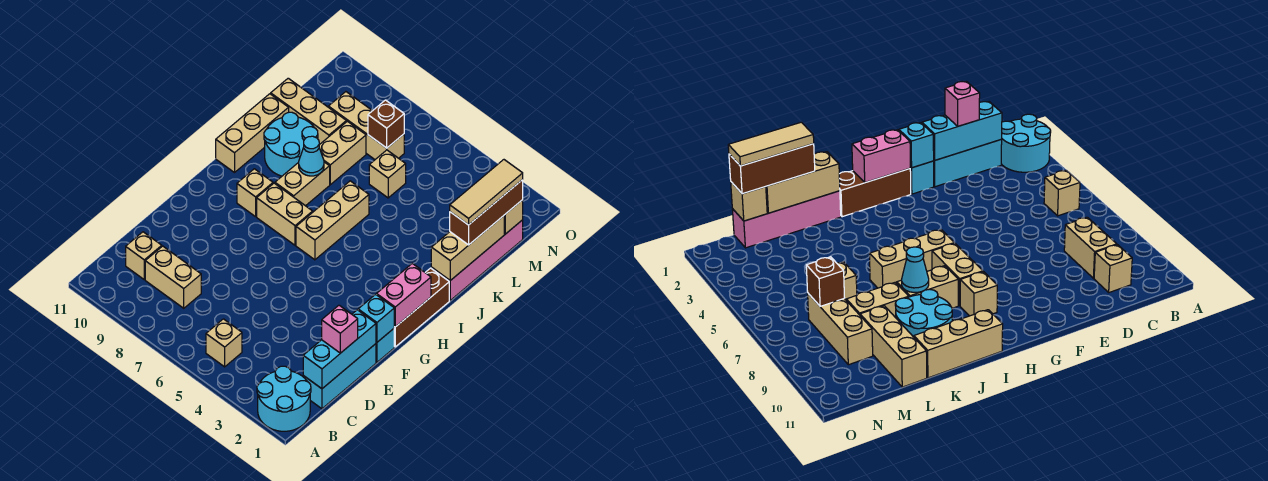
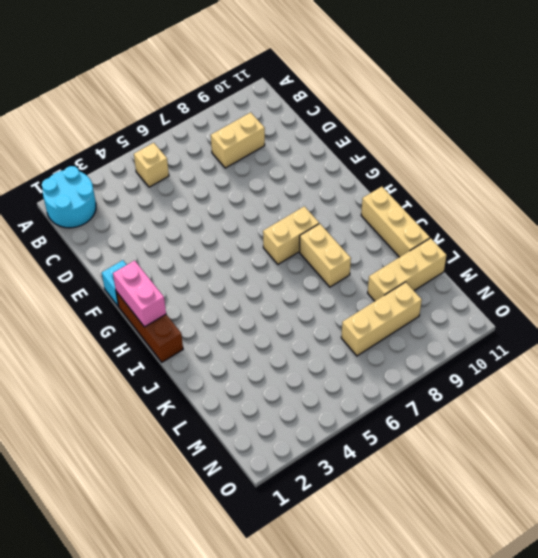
none -> cyan 1x3 brick [303,344,376,409]
none -> tan 1x1 brick [126,232,162,279]
none -> tan 1x3 brick [296,181,369,260]

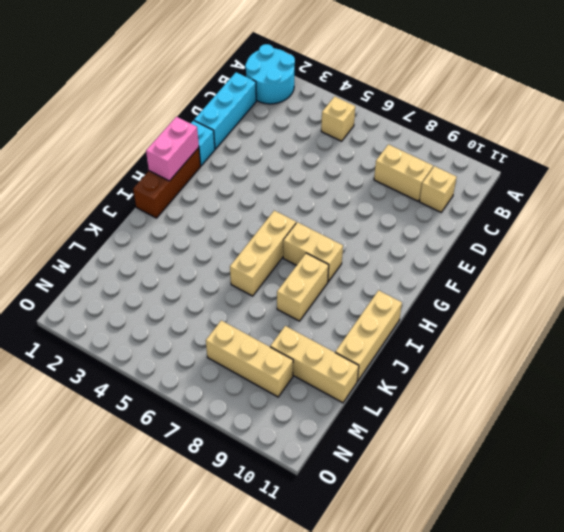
none -> tan 1x1 brick [237,169,273,217]
none -> pink 1x4 brick [431,220,523,300]
none -> cyan 2x2 round brick [264,112,318,176]

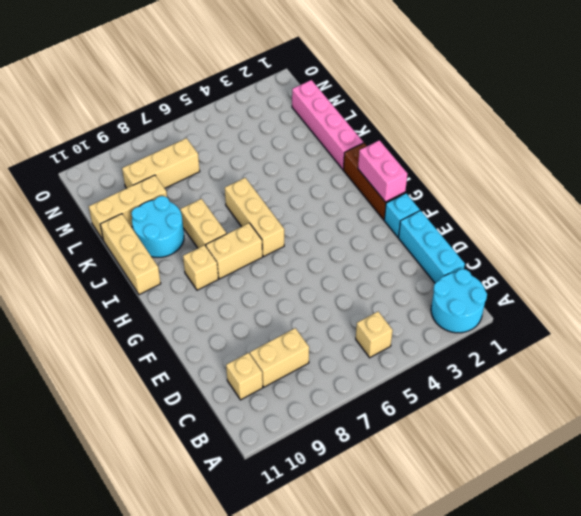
none -> tan 1x2 brick [319,121,366,185]
none -> tan 1x1 brick [369,150,406,198]
none -> cyan 1x3 brick [303,310,376,389]

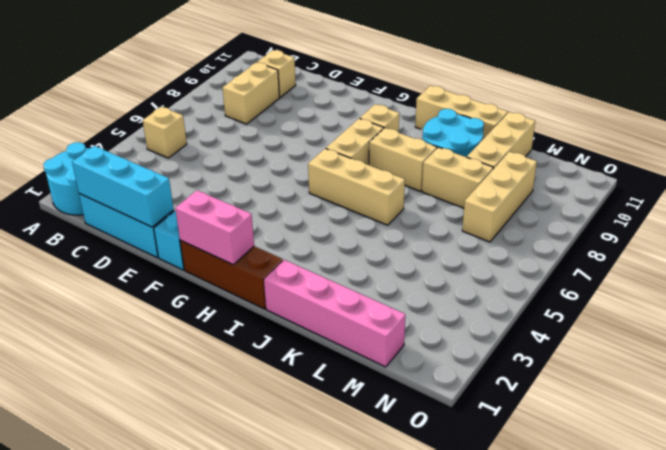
none -> tan 1x1 brick [369,150,406,198]
none -> cyan 1x1 brick [358,294,394,342]
none -> tan 1x3 brick [431,216,504,280]

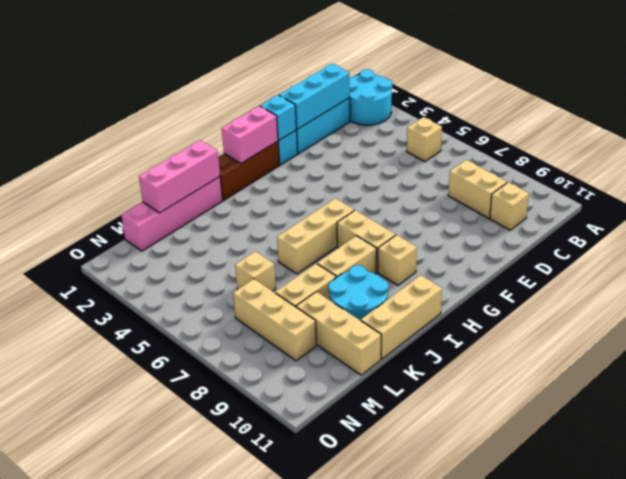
pink 1x3 brick [139,140,220,213] -> tan 1x3 brick [431,216,504,280]
none -> cyan 1x1 cone [299,136,324,176]
none -> tan 1x1 brick [504,200,523,234]
none -> brown 1x1 brick [368,100,404,148]

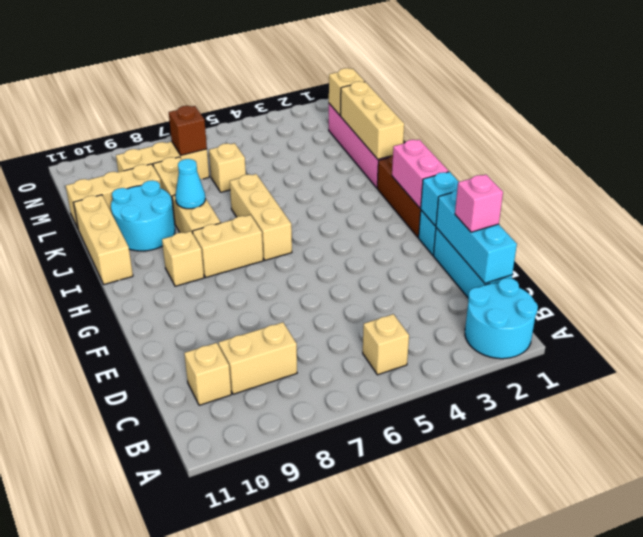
none -> brown 1x3 brick [450,180,523,245]
none -> tan 1x3 tile [450,160,523,225]

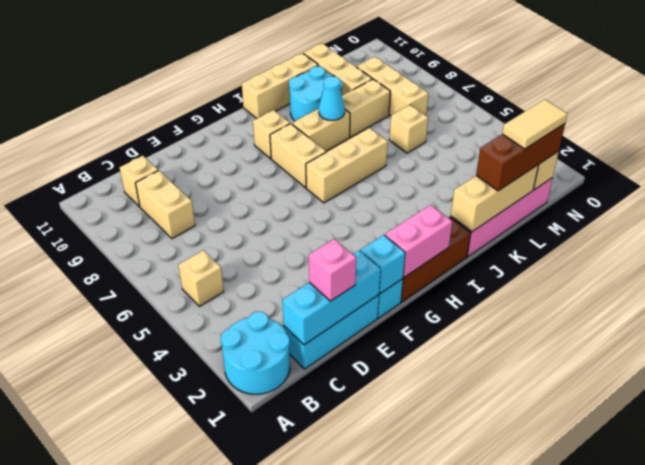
tan 1x2 tile [502,99,567,149] -> tan 1x3 tile [450,160,523,225]
none -> brown 1x1 brick [368,100,404,148]

